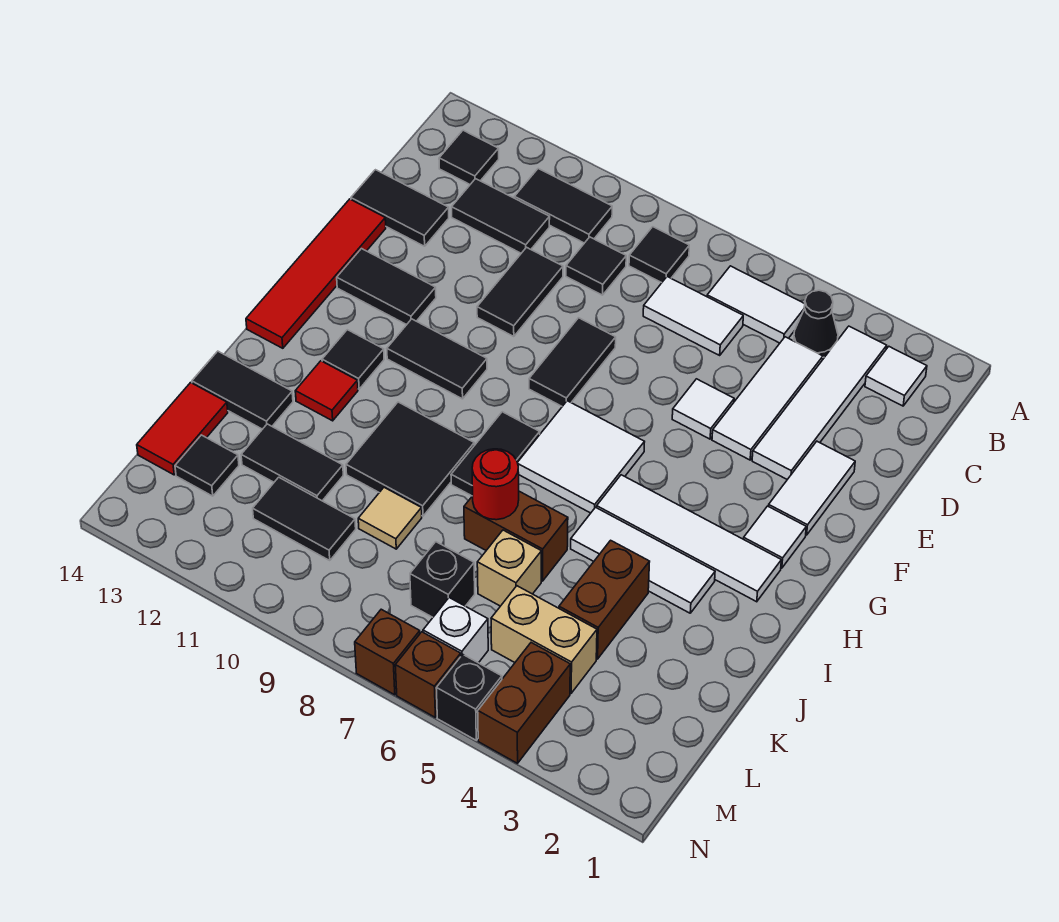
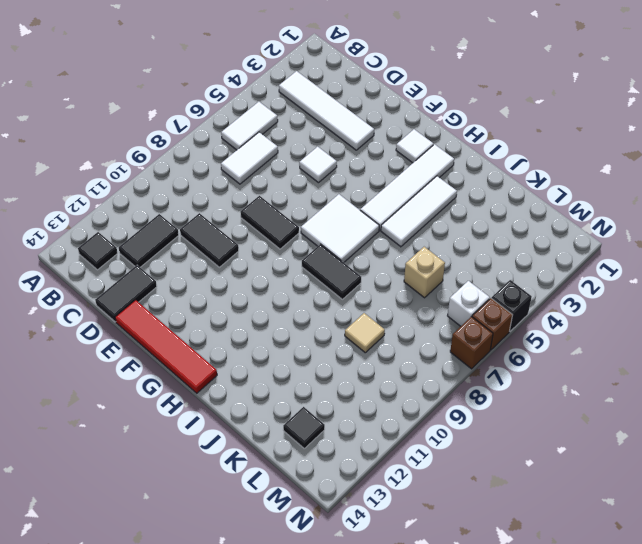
none -> white 1x1 tile [865,347,927,406]
none -> black 1x1 cone [794,290,838,357]
none -> black 1x1 tile [629,227,689,283]
none -> black 1x2 tile [514,169,612,243]

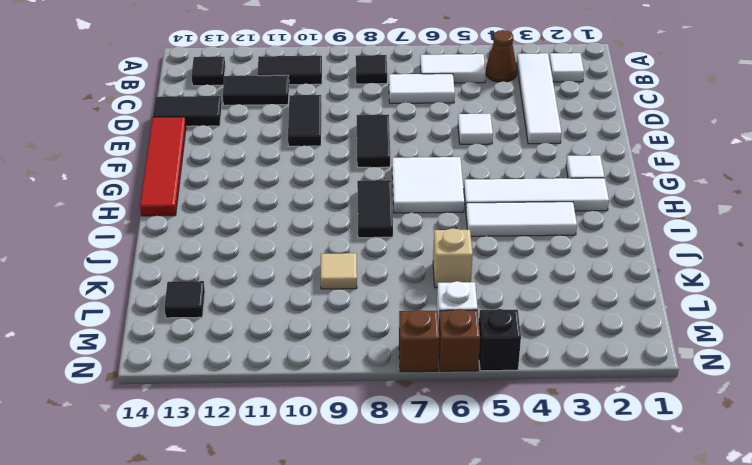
brown 1x1 cone [486,30,517,82] -> black 1x1 cone [794,290,838,357]
none -> white 1x3 tile [712,337,823,460]
none -> black 1x1 tile [566,237,626,295]
none -> white 1x2 tile [769,441,855,535]
none -> black 1x2 tile [337,249,436,325]

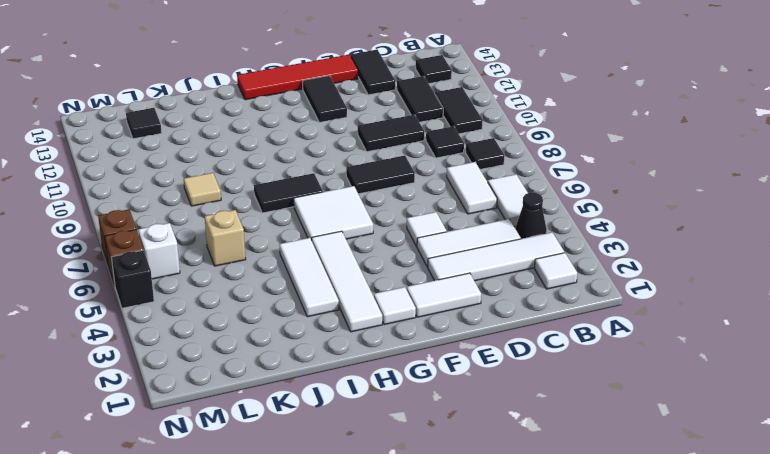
none -> black 1x2 tile [387,319,487,399]
none -> black 1x1 tile [322,330,384,389]
none -> black 2x2 tile [346,402,474,516]
none -> red 1x1 tile [295,361,358,421]

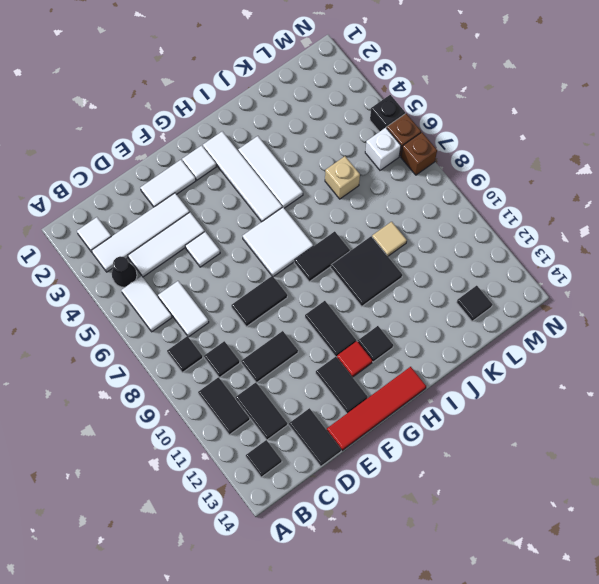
red 1x1 tile [337,341,372,377] -> red 1x1 tile moved to [295,361,358,421]
none -> brown 1x2 brick [559,540,650,659]
none -> brown 1x2 brick [464,491,568,581]
none -> black 1x2 tile [192,351,293,429]
none -> black 1x2 tile [241,424,343,501]

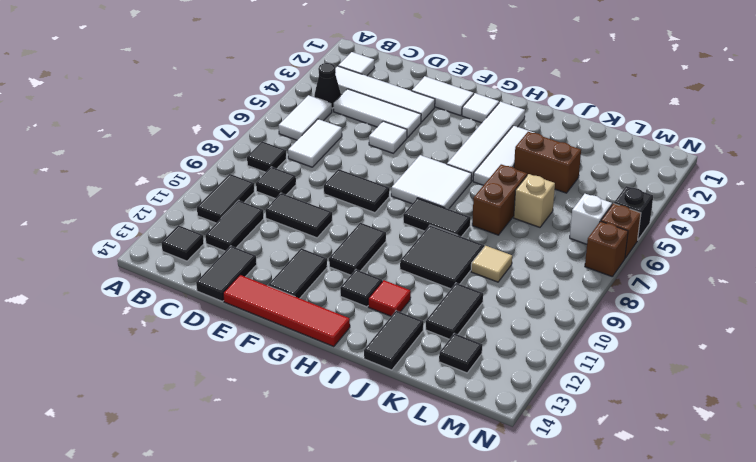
none -> red 1x2 tile [137,383,228,475]
none -> tan 1x2 brick [491,586,597,693]
none -> black 1x1 brick [410,542,475,617]
none -> black 1x2 tile [253,477,356,560]

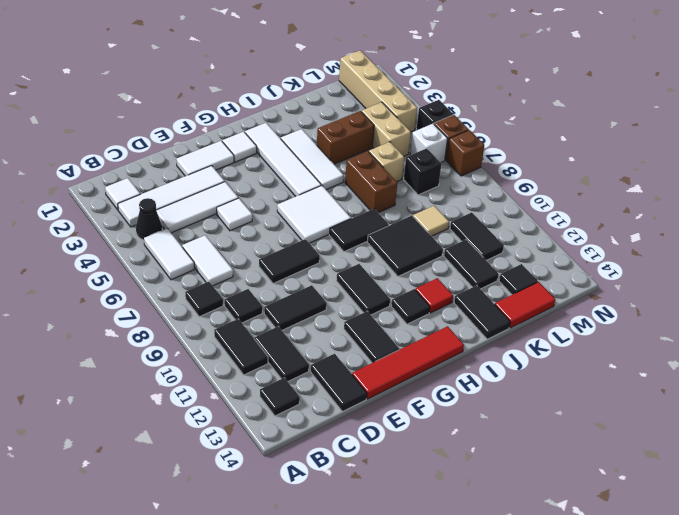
tan 1x4 brick [339,50,417,132] -> brown 1x2 brick [478,643,570,763]
none -> red 1x1 round brick [472,449,519,520]

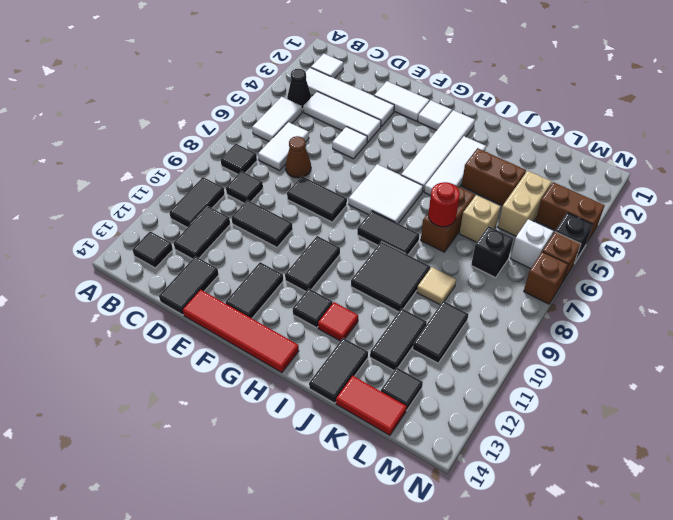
brown 1x1 cone [285,136,311,178] -> none

